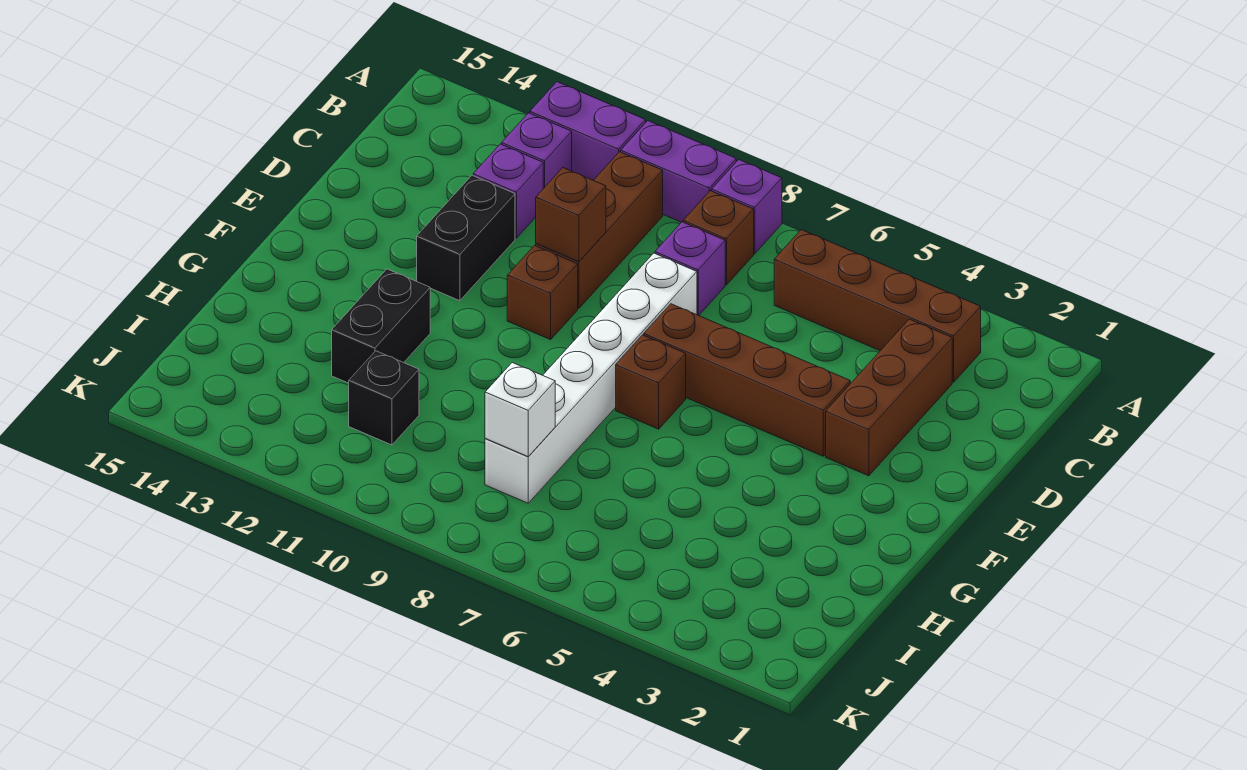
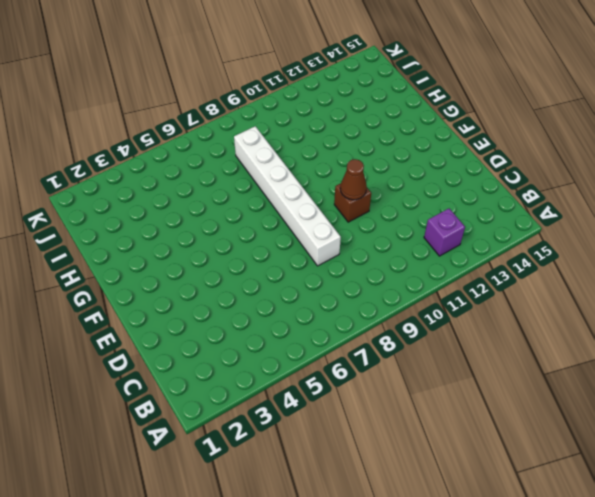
brown 1x1 cone [340,159,367,200] -> none
none -> purple 1x1 brick [712,160,782,254]
none -> purple 1x2 brick [621,121,736,222]
none -> purple 1x2 brick [530,82,646,180]

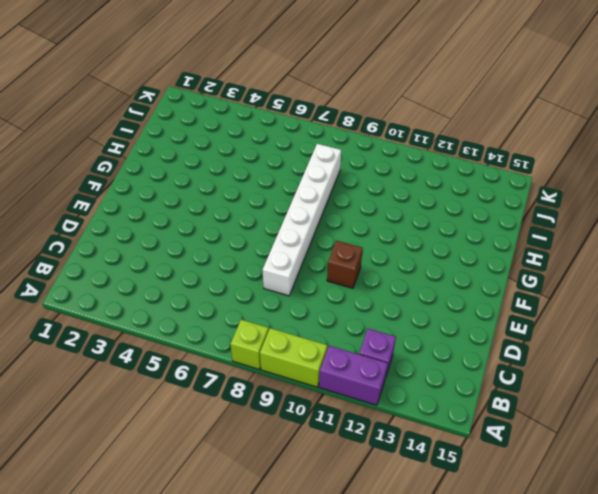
lime 1x1 brick [230,320,269,369] -> purple 1x1 brick [712,160,782,254]
lime 1x2 brick [260,328,327,387] -> purple 1x2 brick [621,121,736,222]
none -> brown 1x4 brick [774,230,981,382]
none -> brown 1x1 brick [683,191,754,285]
none -> brown 1x3 brick [536,152,663,308]

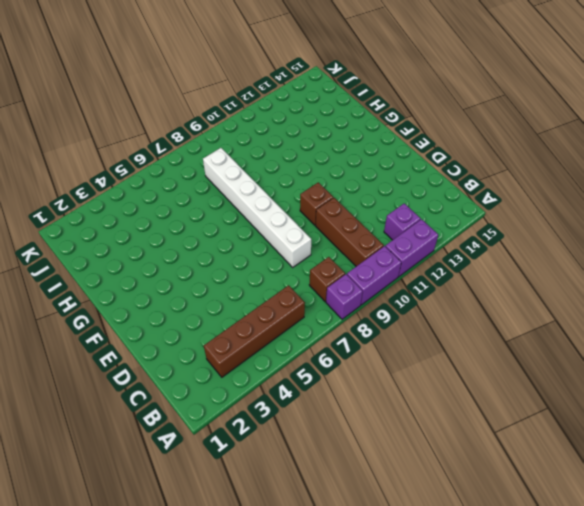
none -> brown 1x3 brick [826,319,952,476]
none -> purple 1x1 brick [655,222,725,316]
none -> purple 1x1 brick [473,144,543,238]

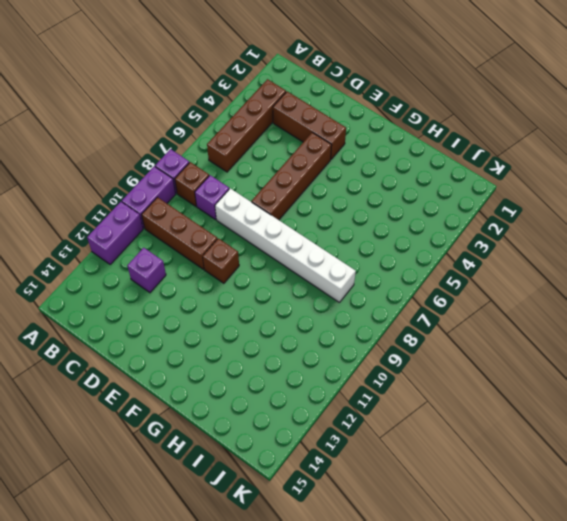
none -> purple 1x1 brick [502,113,572,189]
none -> black 1x2 brick [417,175,515,301]
none -> brown 1x1 brick [616,335,686,429]

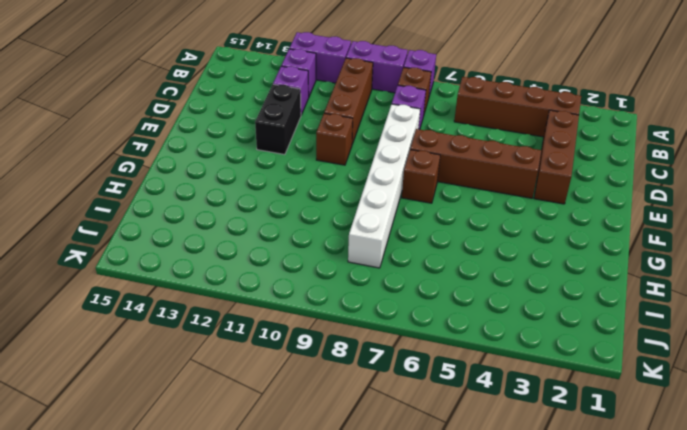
none -> black 1x2 brick [332,269,430,383]
none -> black 1x1 brick [349,351,419,445]
none -> brown 1x1 brick [536,168,606,262]

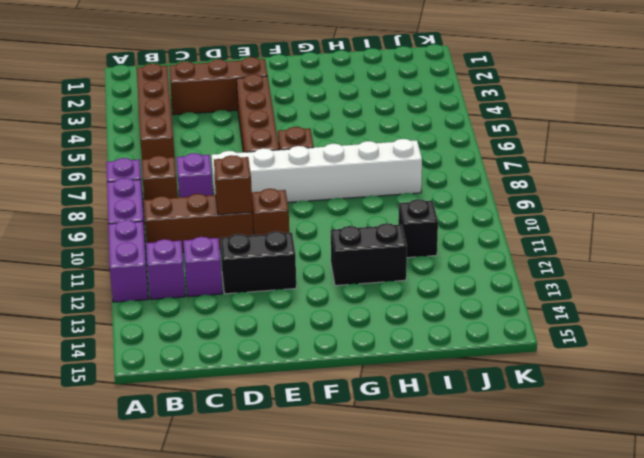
none -> white 1x1 brick [485,363,555,457]

